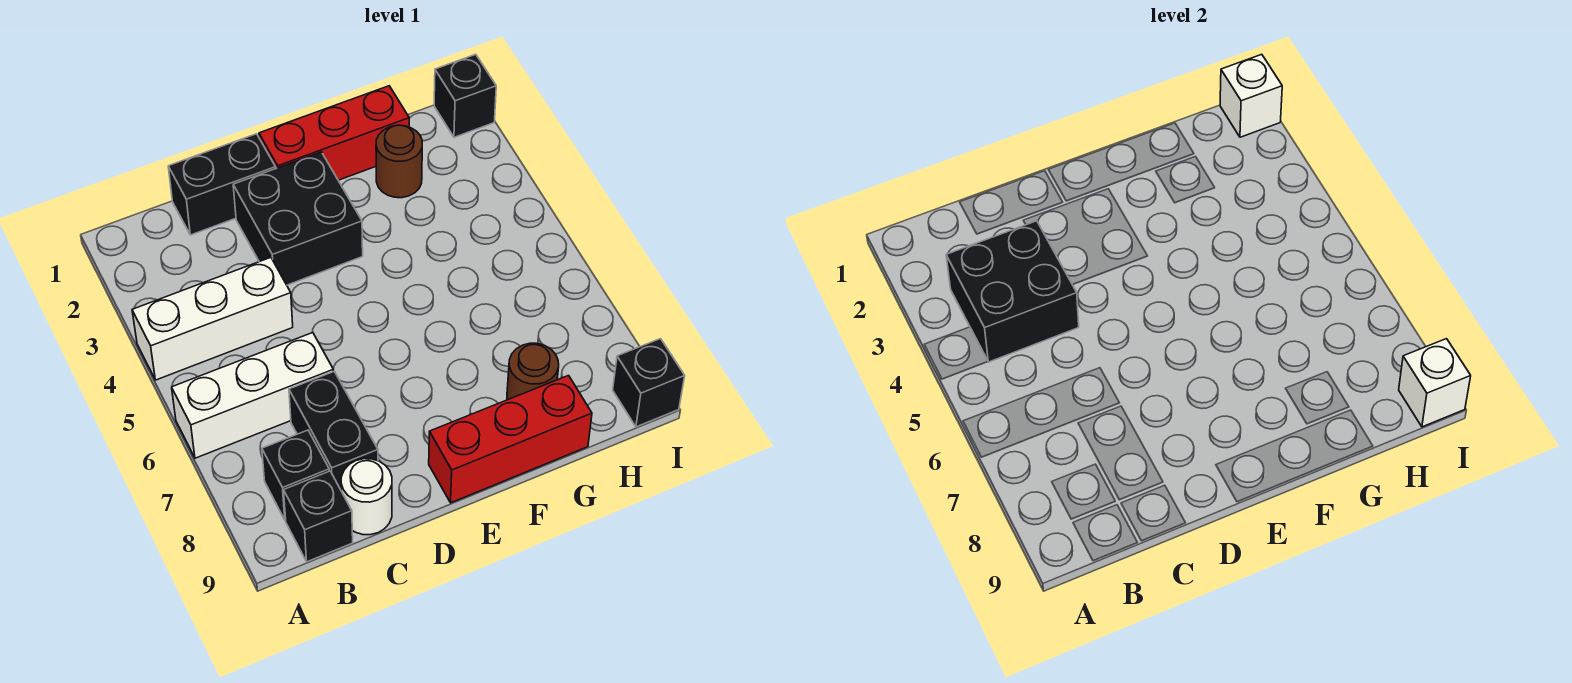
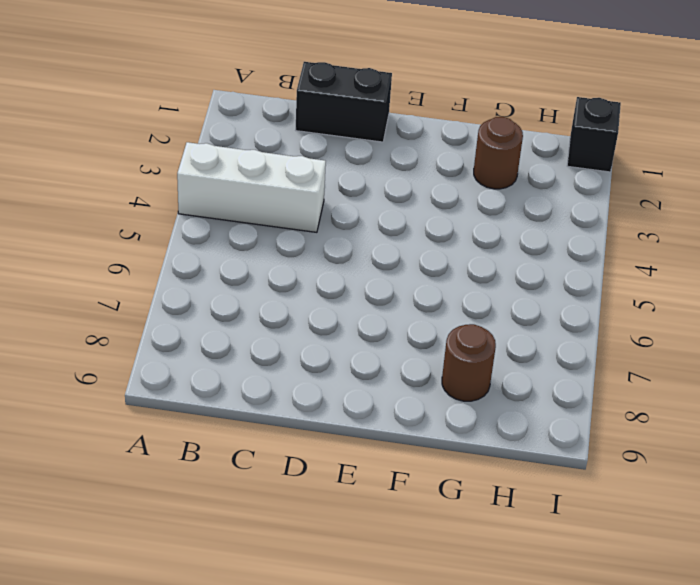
none -> white 1x3 brick [172,332,333,458]
none -> black 1x1 brick [262,430,329,520]
none -> black 1x1 brick [284,471,353,562]

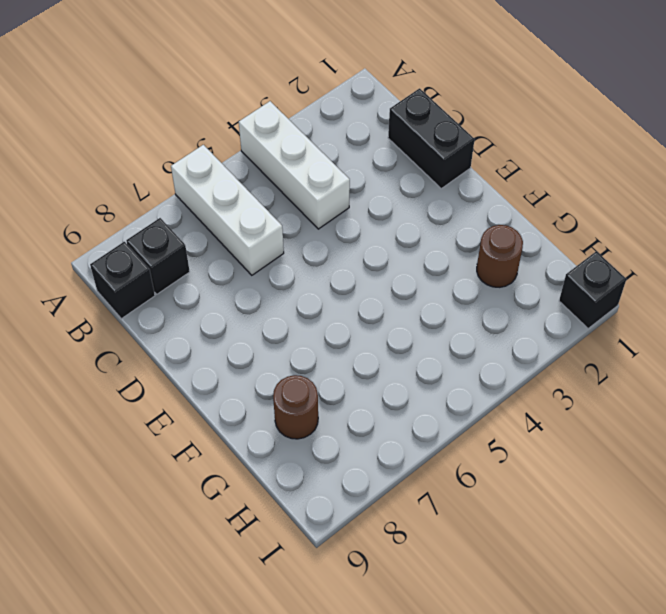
none -> black 1x2 brick [289,371,378,490]
none -> white 1x1 round brick [341,459,392,535]
none -> black 2x2 brick [233,152,363,285]

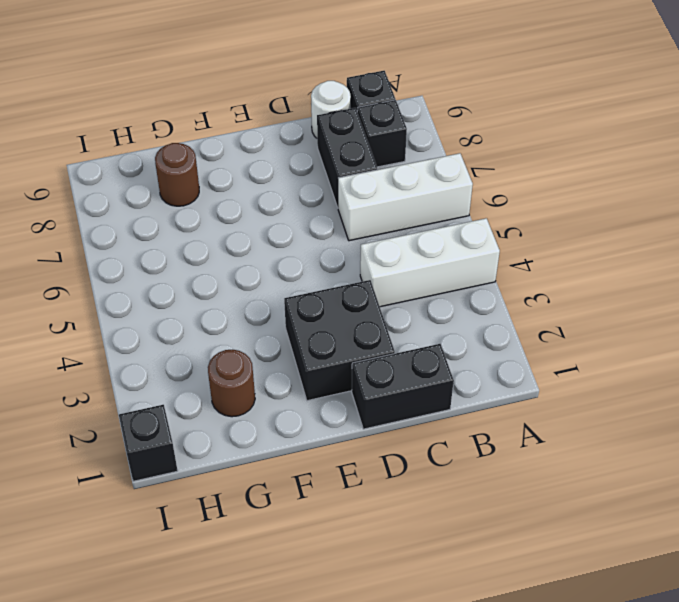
none -> red 1x3 brick [259,86,409,180]
none -> red 1x3 brick [429,376,592,503]
none -> black 1x1 brick [613,339,685,427]

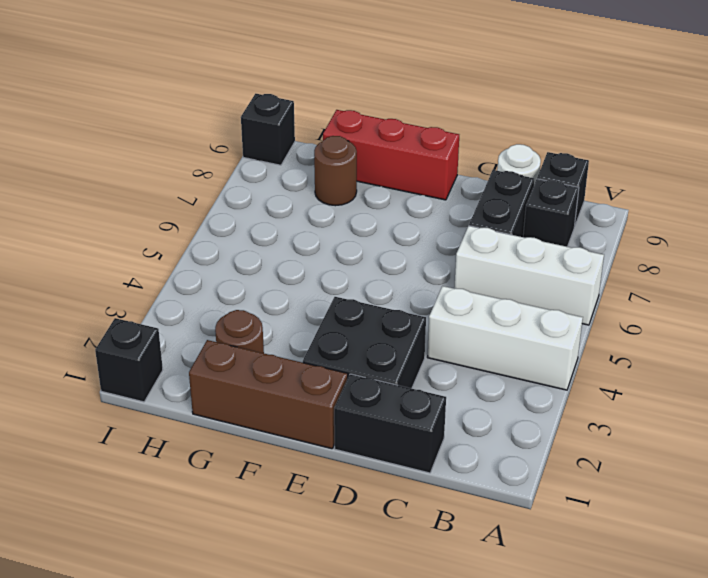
brown 1x3 brick [189,340,348,449] -> red 1x3 brick [259,86,409,180]
none -> black 2x2 brick [946,221,1079,362]
none -> white 1x1 brick [1220,54,1282,137]
none -> white 1x1 brick [1399,339,1471,427]

